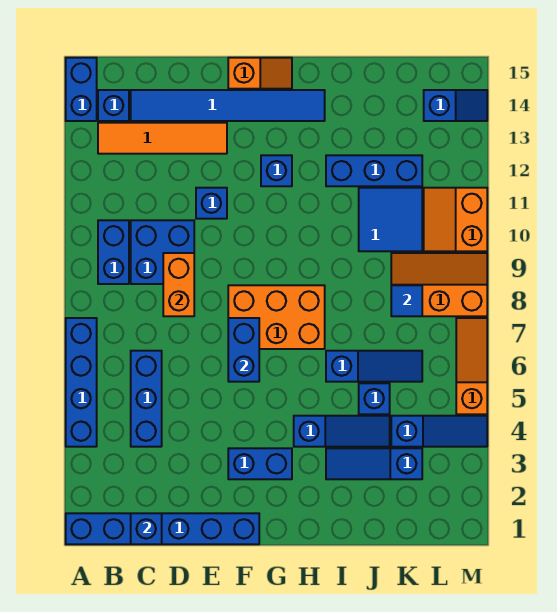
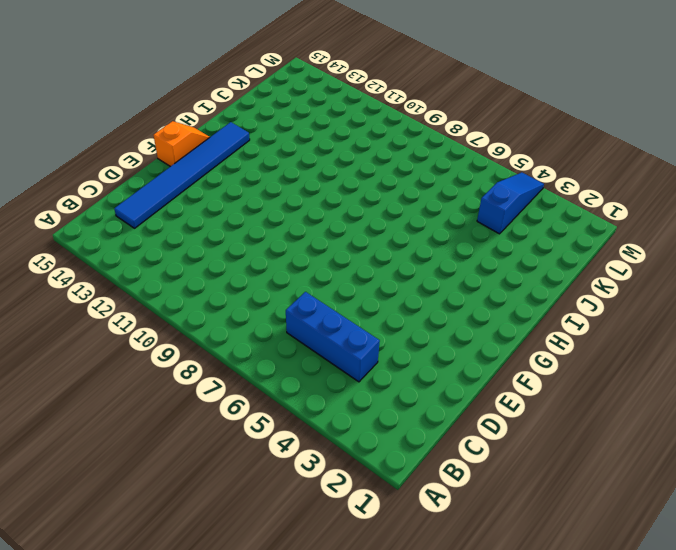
none -> blue 1x6 brick [66,513,259,544]
none -> blue 1x4 brick [66,318,97,447]
none -> blue 1x2 brick [66,58,97,121]

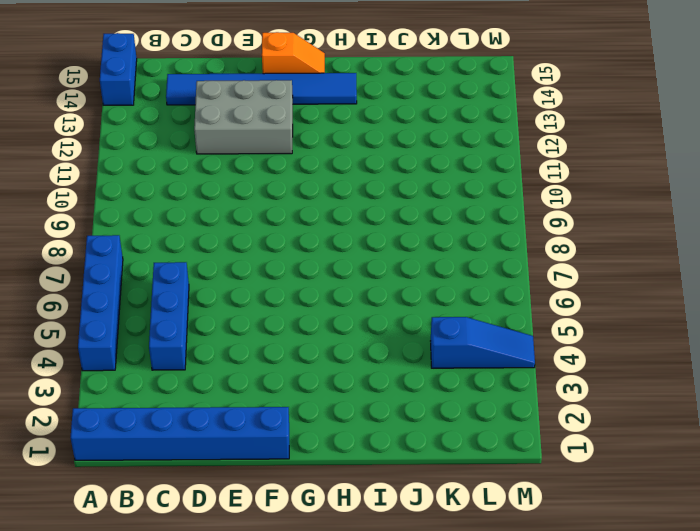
grey 2x3 brick [194,80,293,154] -> orange 1x4 tile [98,123,227,154]
none -> blue 1x2 brick [98,220,129,284]
none -> blue 1x1 brick [98,90,129,121]
none -> blue 2x2 brick [131,220,194,284]

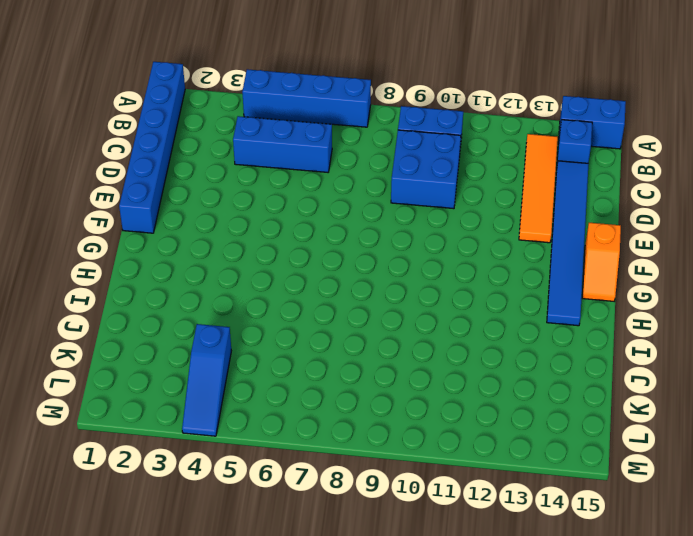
none -> blue 1x1 brick [196,188,227,219]
none -> blue 1x2 brick [228,448,292,479]
none -> orange 2x3 brick [228,285,325,349]

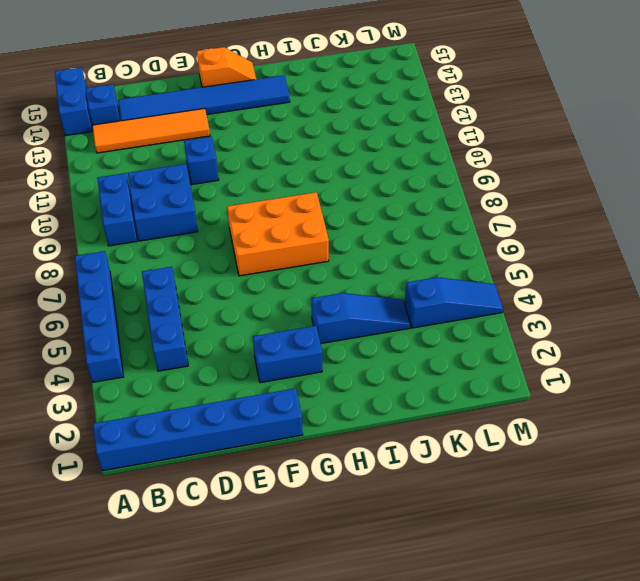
none -> blue 1x1 brick [261,155,292,186]
none -> blue 1x3 slope [326,448,422,479]
none -> blue 1x3 slope [326,351,422,382]

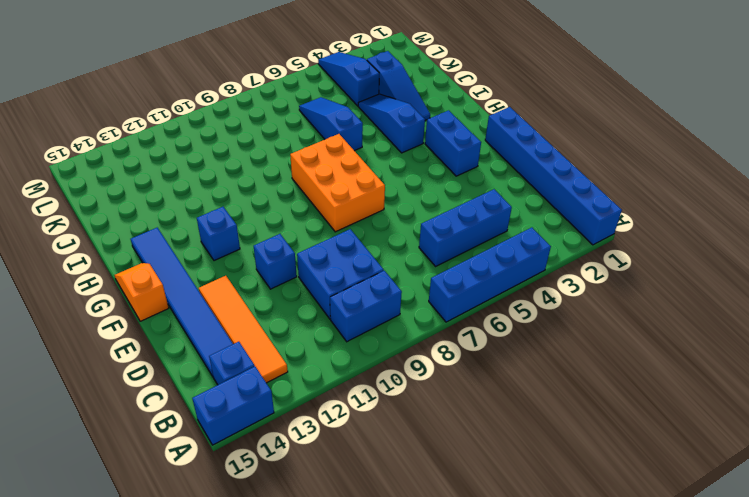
none -> blue 1x3 brick [326,155,422,186]
none -> blue 1x1 brick [359,383,390,414]
none -> blue 2x2 tile [359,188,422,251]

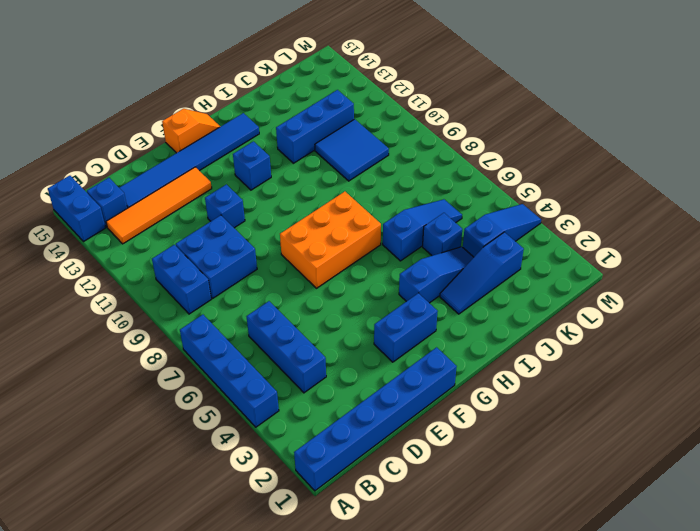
none -> orange 2x3 slope [391,253,487,316]
none -> orange 2x2 slope [424,188,487,251]
none -> blue 1x2 slope [424,90,487,121]

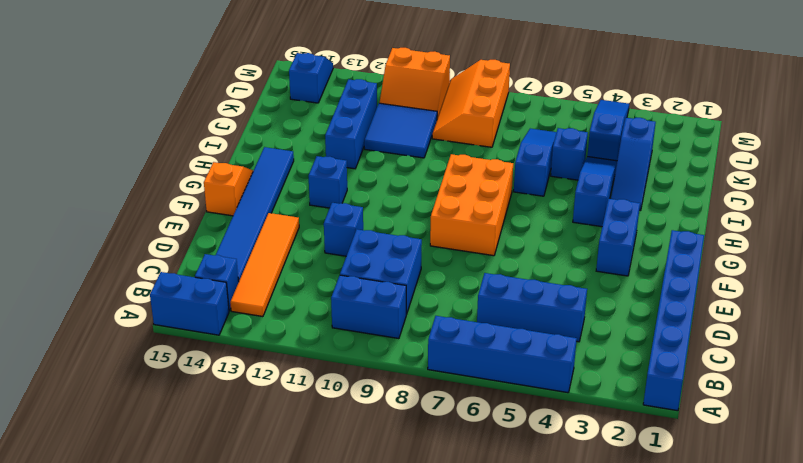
none -> orange 1x3 slope [456,318,487,414]
none -> blue 1x1 brick [131,513,162,544]
none -> orange 1x2 brick [163,253,194,316]

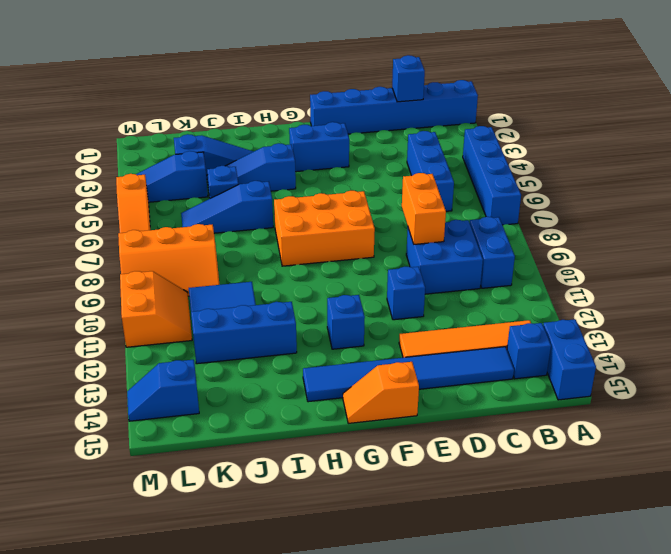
none -> blue 1x2 brick [228,318,259,382]
none -> blue 1x1 tile [391,285,422,316]

